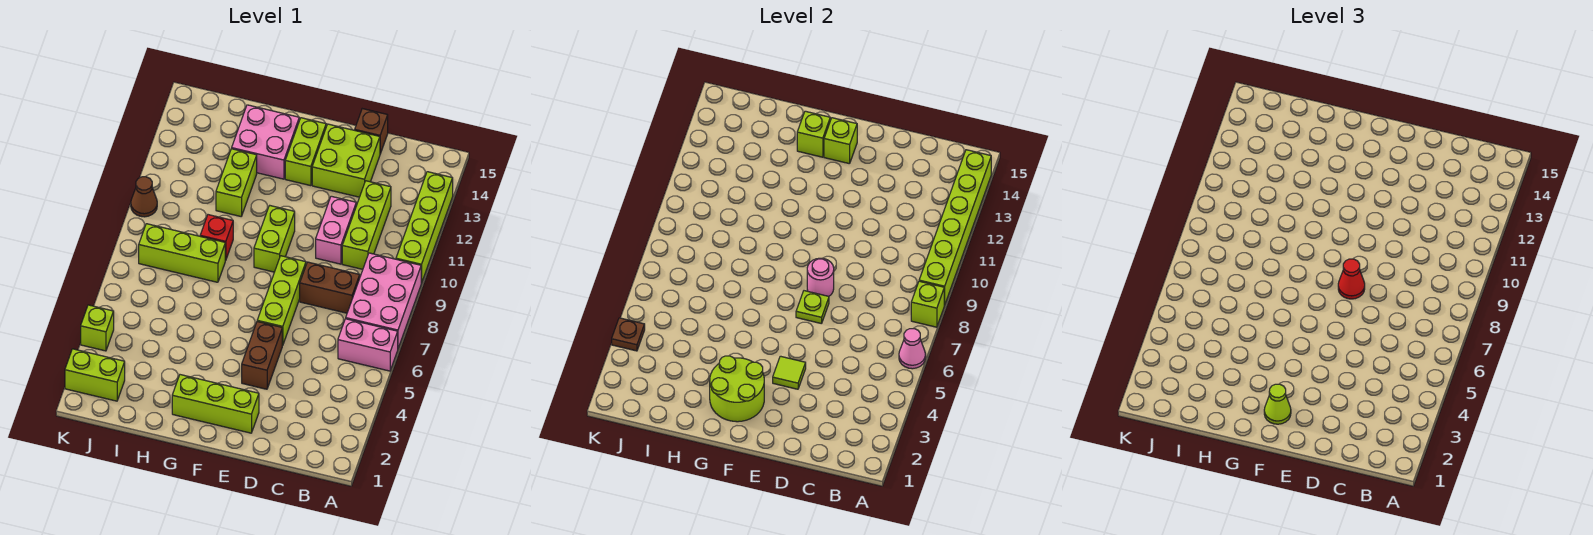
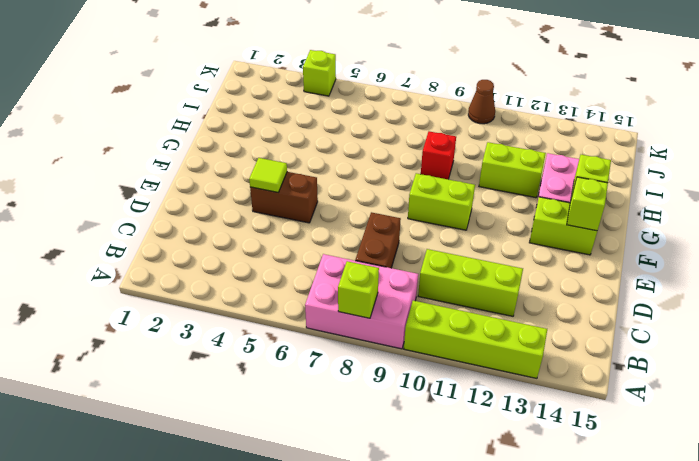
none -> pink 1x2 brick [338,319,398,371]
none -> pink 1x2 brick [316,196,356,264]
none -> lime 2x2 brick [312,124,380,197]
none -> brown 1x1 brick [355,109,388,154]

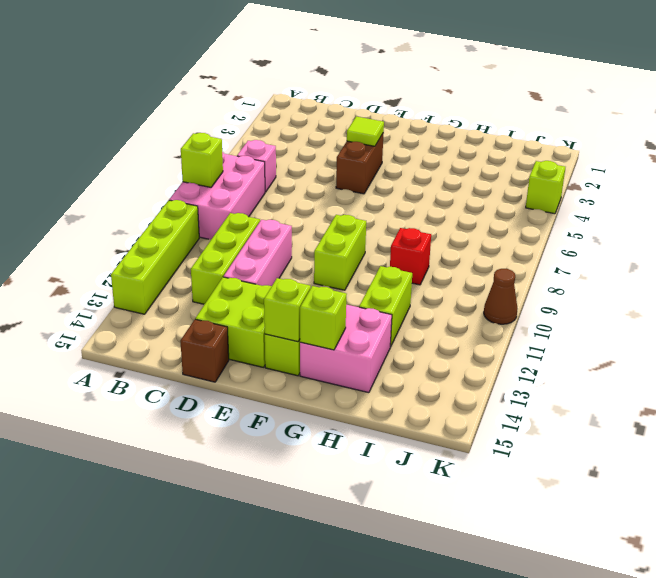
pink 1x1 brick [237,140,276,192] -> pink 1x2 brick [338,319,398,371]
pink 1x3 brick [224,220,292,286] -> pink 1x2 brick [316,196,356,264]
none -> brown 1x2 brick [300,262,360,313]
none -> lime 1x3 brick [172,375,259,433]
none -> lime 1x3 brick [257,256,306,346]
none -> lime 1x3 brick [139,224,225,282]

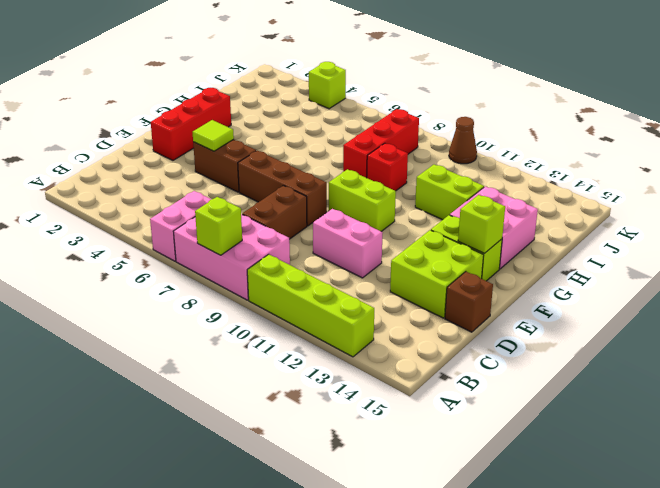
red 1x3 brick [151,88,231,160] -> lime 1x3 brick [172,375,259,433]
brown 1x3 brick [238,151,327,226] -> lime 1x3 brick [257,256,306,346]
red 1x3 brick [343,109,419,178] -> lime 1x3 brick [139,224,225,282]
none -> lime 1x3 brick [342,181,391,269]
none -> lime 1x2 brick [65,349,125,401]
none -> pink 1x1 cone [899,329,926,369]
none -> lime 1x6 brick [919,150,991,305]

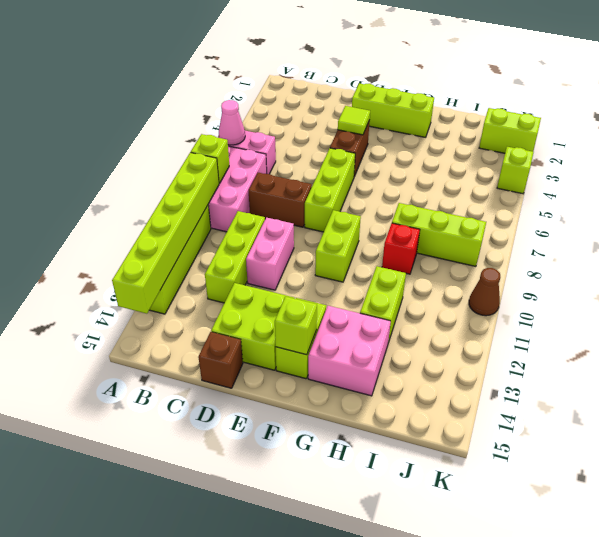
none -> lime 1x1 plate [796,291,829,324]
none -> pink 1x1 round brick [807,258,834,296]
none -> lime 2x2 round brick [710,356,764,422]
none -> lime 1x1 brick [797,111,830,157]

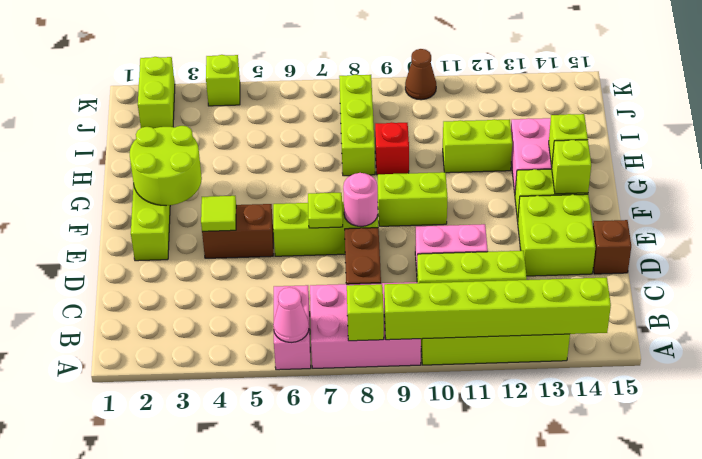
none -> brown 1x1 plate [612,318,645,351]
none -> red 1x1 cone [1338,259,1365,299]
none -> lime 1x1 cone [1264,384,1291,424]

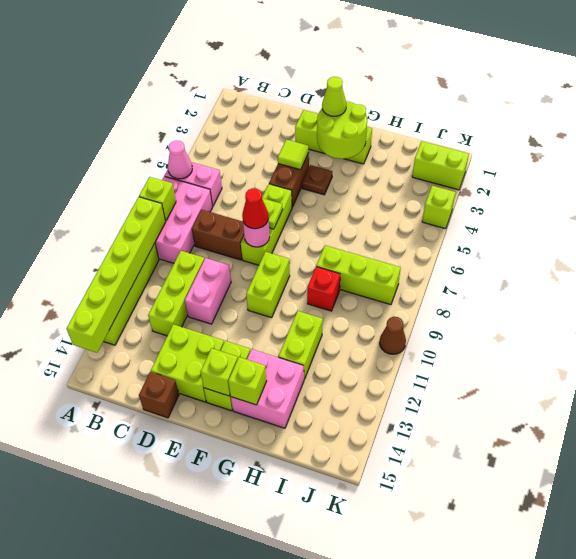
brown 1x1 plate [302,165,332,195] -> brown 1x1 plate moved to [612,318,645,351]

